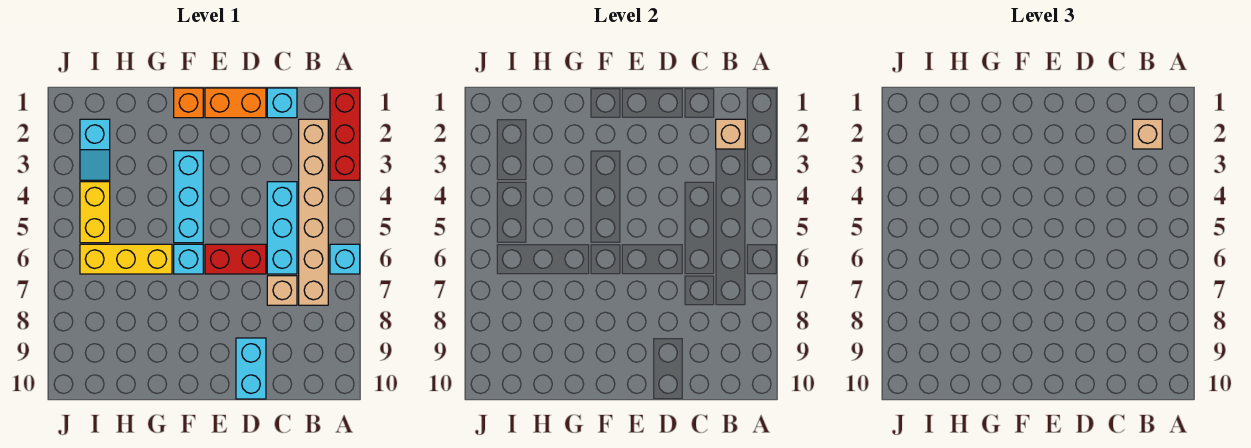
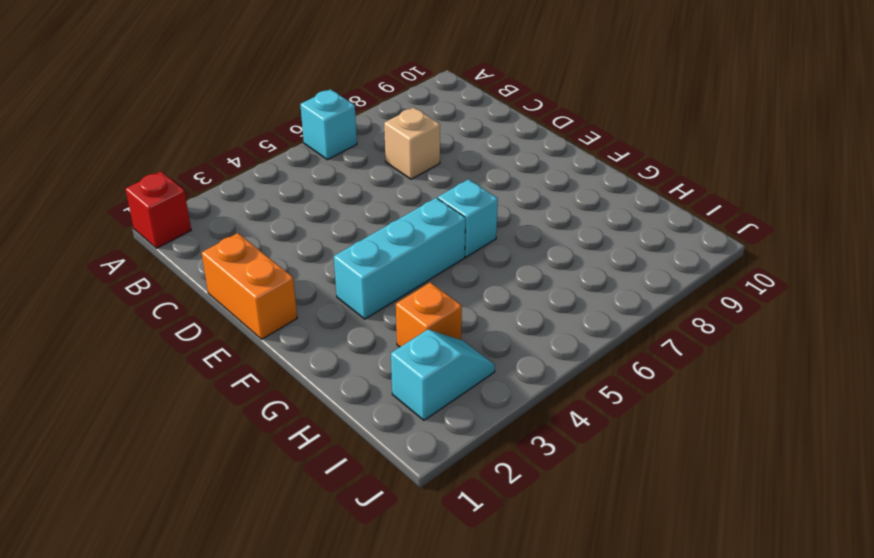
red 1x1 brick [125,171,191,248] -> red 1x3 brick [330,88,360,180]
orange 1x1 brick [396,282,462,347] -> orange 1x1 brick moved to [174,88,203,118]
none -> tan 1x6 brick [299,119,328,305]
none -> cyan 1x1 brick [267,88,297,118]
none -> cyan 1x3 brick [267,182,297,274]

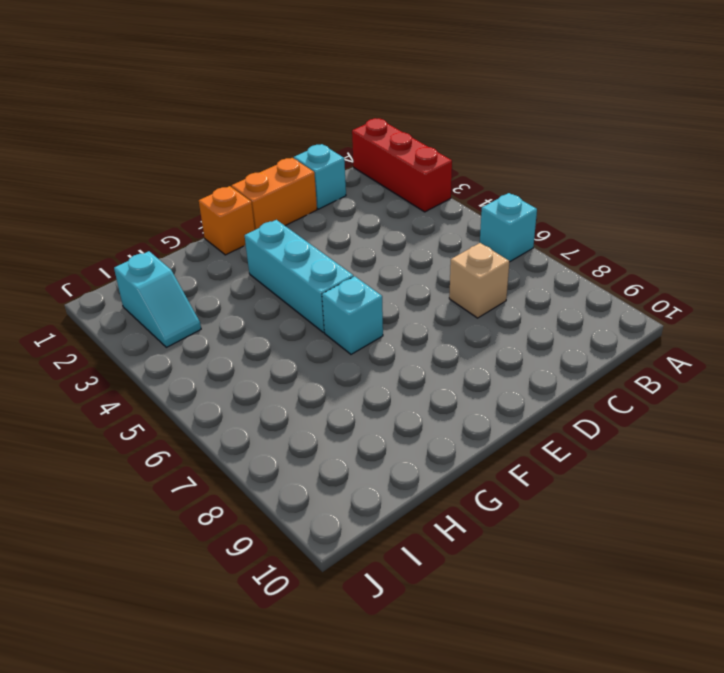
none -> tan 1x6 brick [299,119,328,305]
none -> cyan 1x3 brick [267,182,297,274]
none -> red 1x2 brick [205,244,266,274]

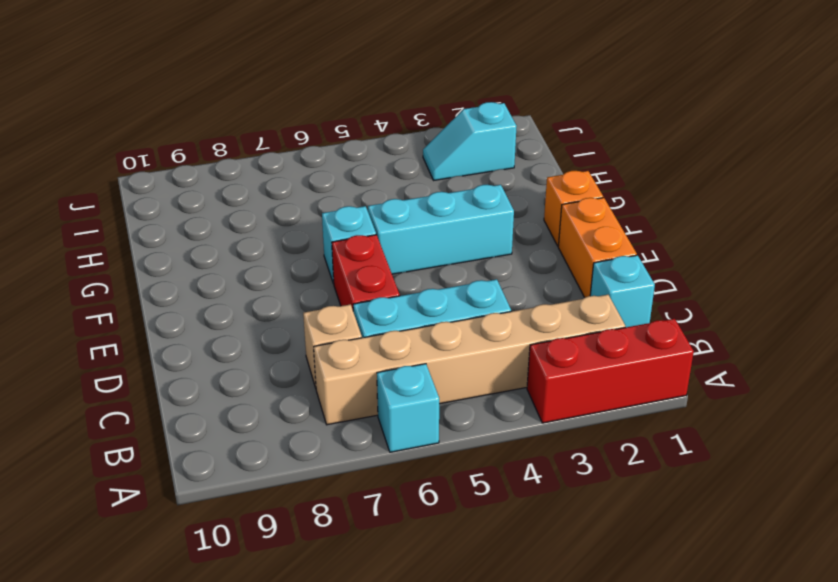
none -> cyan 1x2 brick [236,338,266,399]
none -> yellow 1x3 brick [80,244,172,274]
none -> yellow 1x2 brick [80,182,110,243]

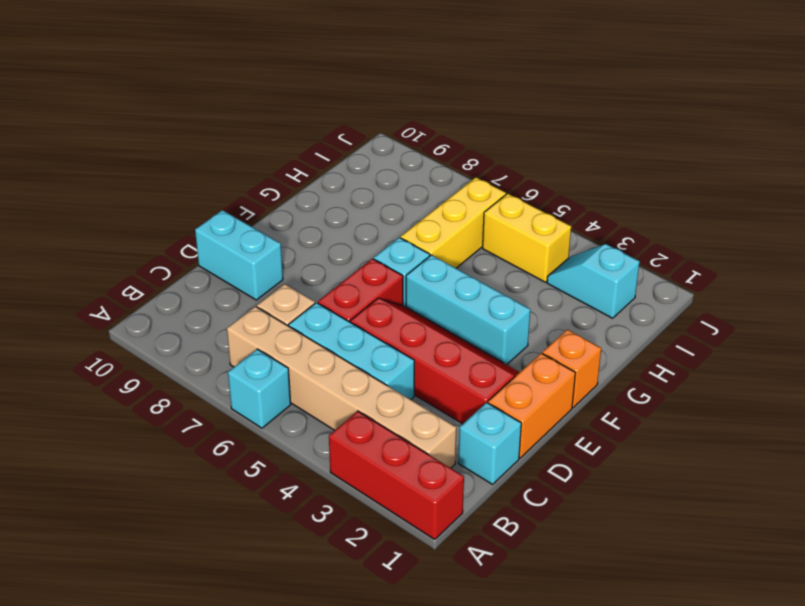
red 2x4 slope [350,298,520,424] -> none
none -> tan 1x1 brick [716,119,745,149]
none -> tan 1x1 brick [1133,119,1162,149]

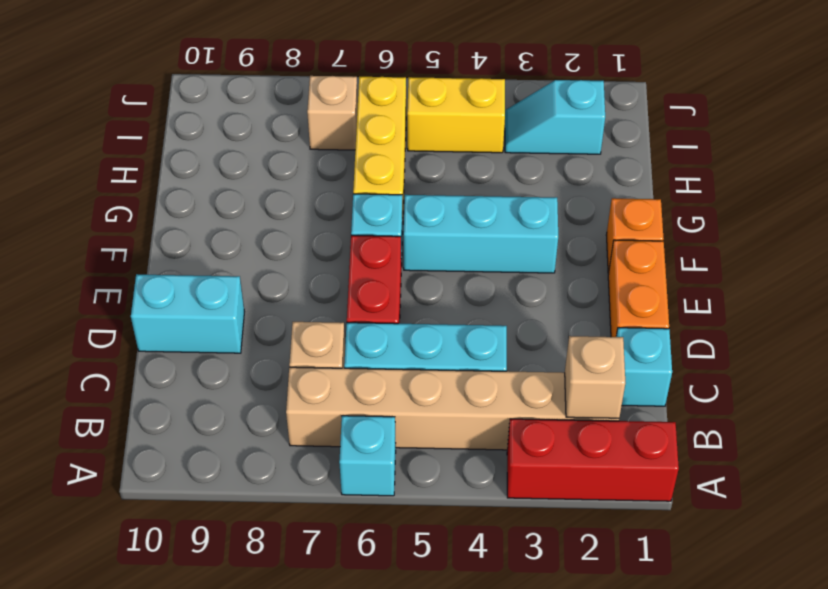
tan 1x1 brick [307,76,358,150] -> tan 1x1 brick moved to [1133,119,1162,149]

